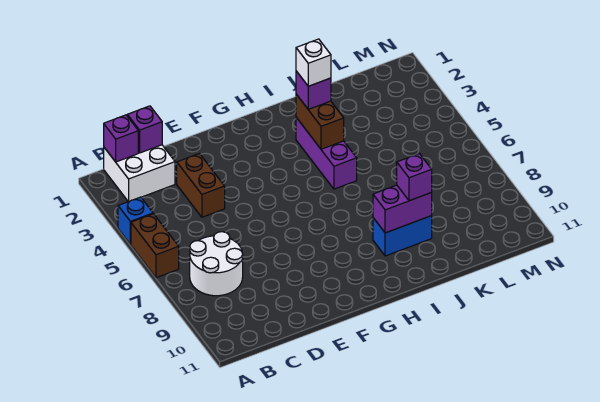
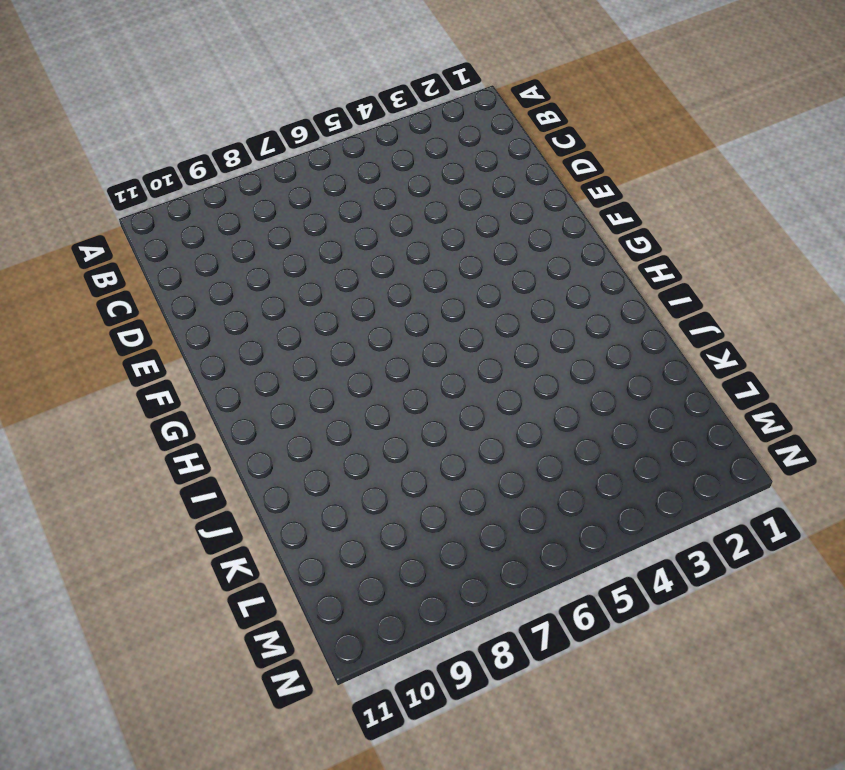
none -> blue 1x1 brick [118,197,153,244]
none -> brown 1x2 brick [131,214,179,278]
none -> white 2x2 brick [104,145,175,202]

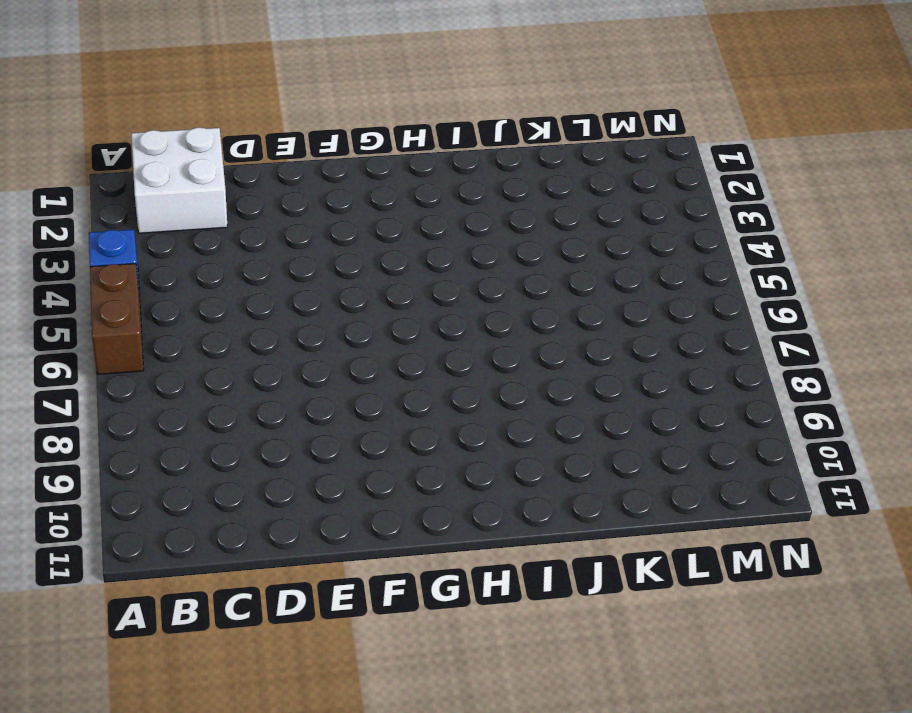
none -> white 2x2 round brick [190,232,243,296]
none -> brown 1x2 brick [177,154,225,217]
none -> purple 1x3 brick [296,117,357,189]

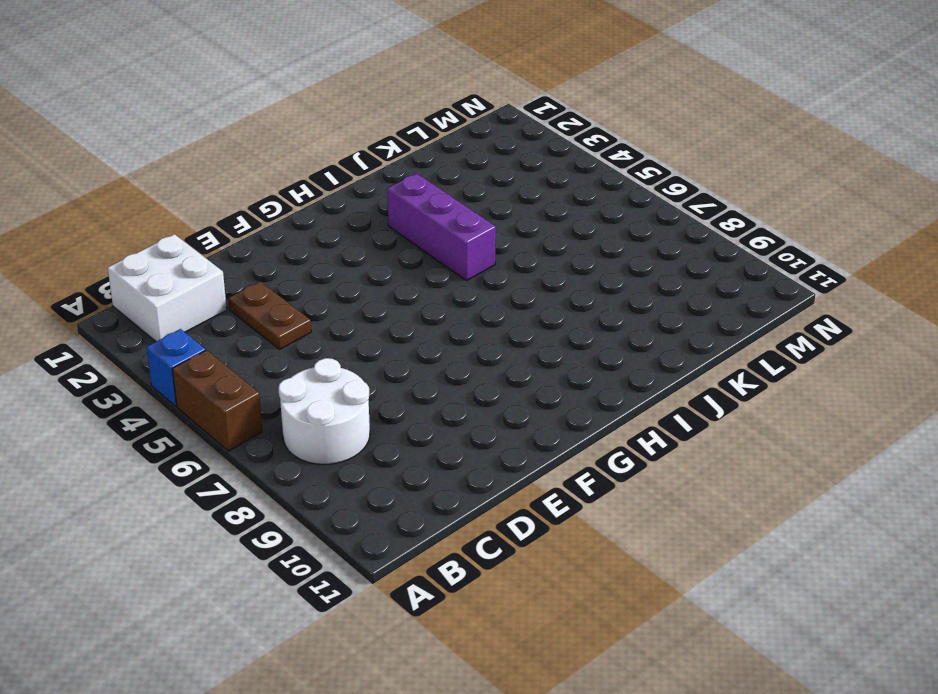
brown 1x2 plate [228,281,311,349] -> brown 1x2 brick [177,154,225,217]
none -> blue 1x2 brick [373,216,432,256]
none -> purple 1x1 brick [104,115,138,162]
none -> purple 1x1 brick [127,106,162,153]

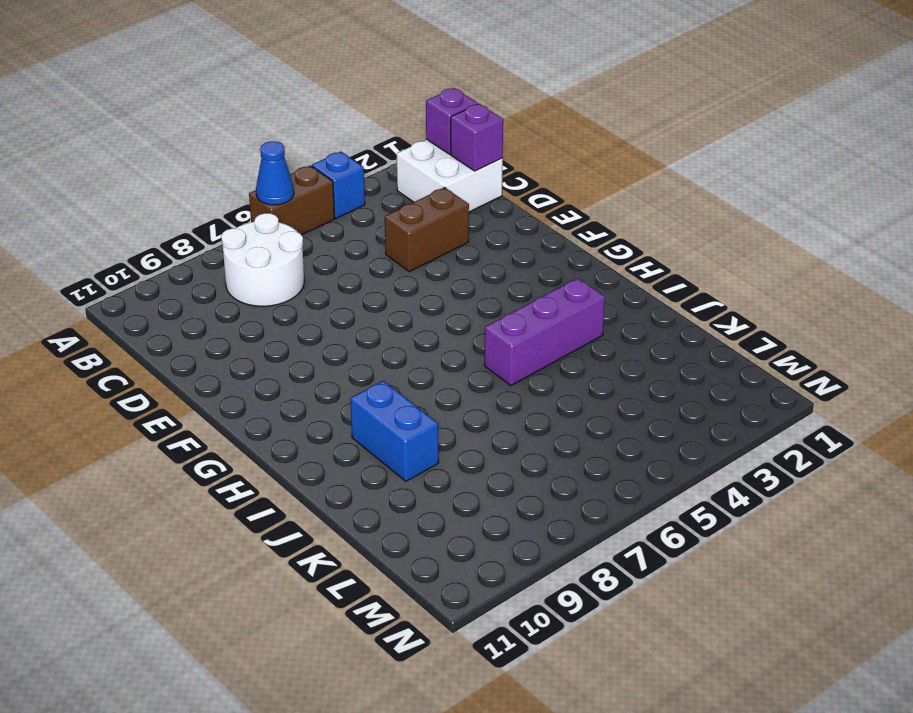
blue 1x1 cone [256,141,294,205] -> none
none -> brown 1x2 brick [296,94,344,149]
none -> purple 1x2 brick [373,185,432,233]
none -> purple 1x1 brick [296,71,331,109]

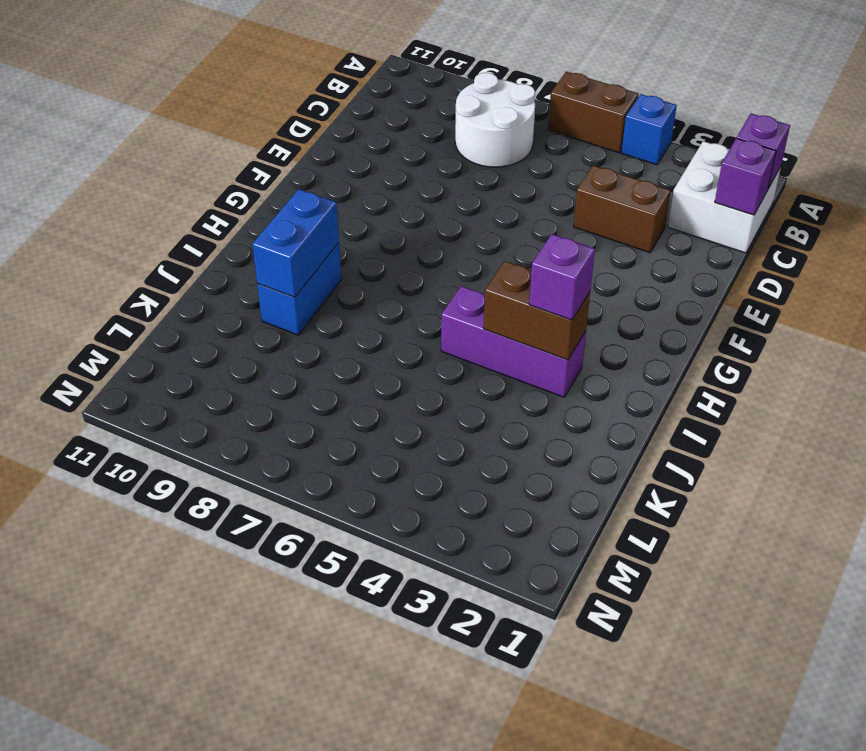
blue 1x2 brick [252,189,339,297] -> purple 1x2 brick [373,185,432,233]
none -> purple 1x1 brick [397,154,432,201]
none -> white 1x1 brick [296,39,331,86]

